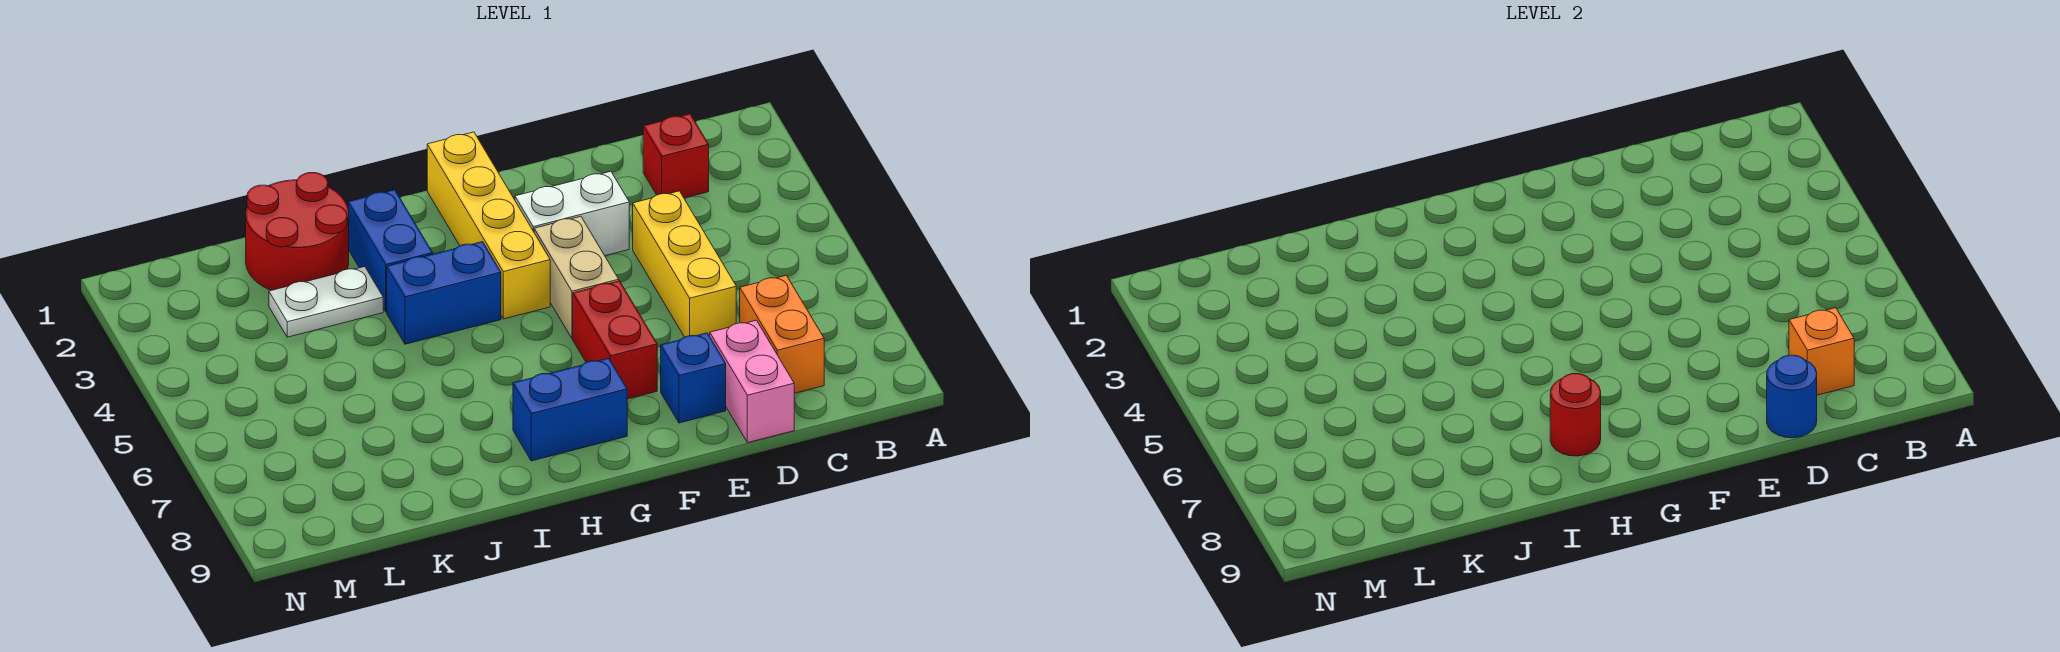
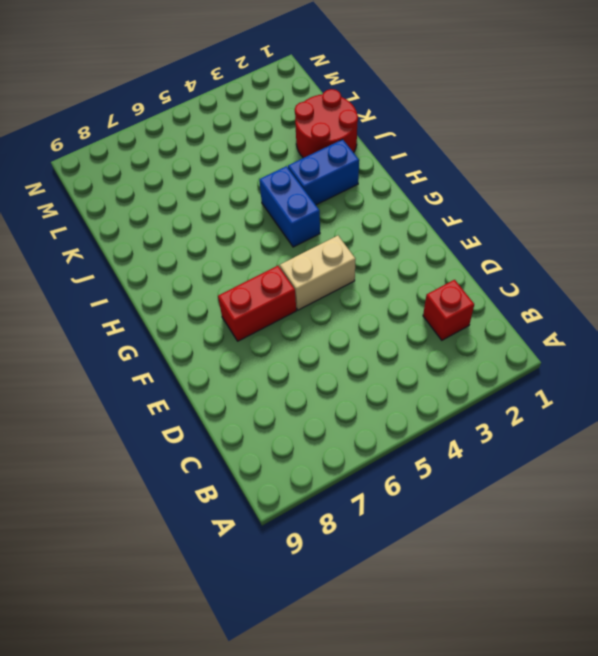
none -> orange 1x2 brick [740,275,824,393]
none -> yellow 1x3 brick [633,191,736,337]
none -> pink 1x2 brick [710,320,794,443]

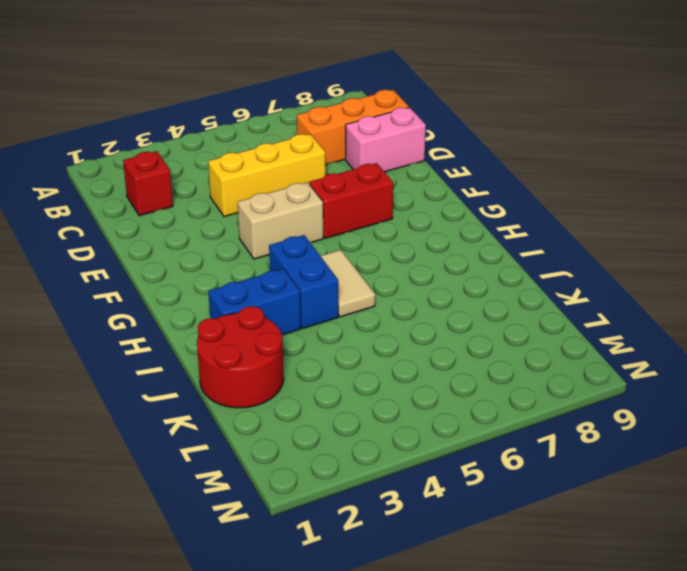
orange 1x3 brick [297,90,409,165] -> orange 1x2 brick [740,275,824,393]
tan 1x2 tile [321,250,375,317] -> none
none -> white 1x2 brick [515,171,629,256]
none -> blue 1x1 brick [661,333,726,423]
none -> yellow 1x4 brick [427,132,550,319]

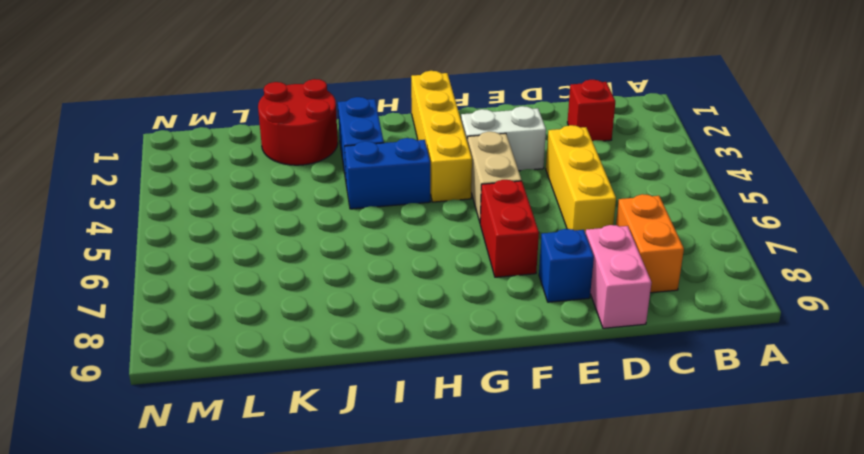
none -> blue 1x2 brick [513,358,627,461]
none -> white 1x2 plate [269,267,383,337]
none -> orange 1x1 brick [1789,308,1854,395]

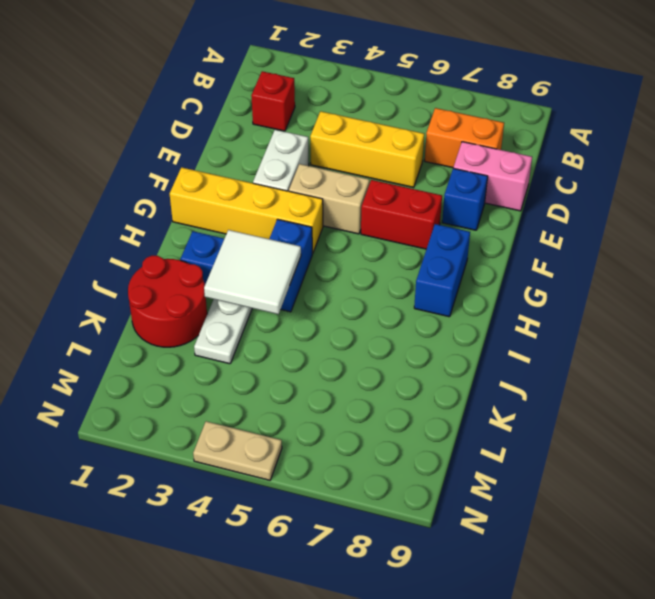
white 2x2 tile [204,230,301,314] -> none
tan 1x2 plate [193,421,282,480] -> none
none -> orange 1x1 brick [1789,308,1854,395]
none -> blue 1x1 round brick [1767,355,1817,438]
none -> red 1x1 round brick [1550,374,1601,456]

